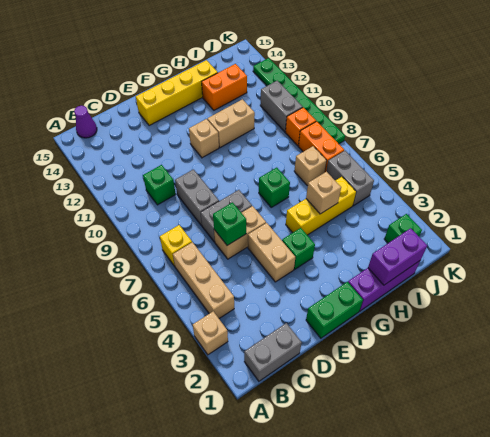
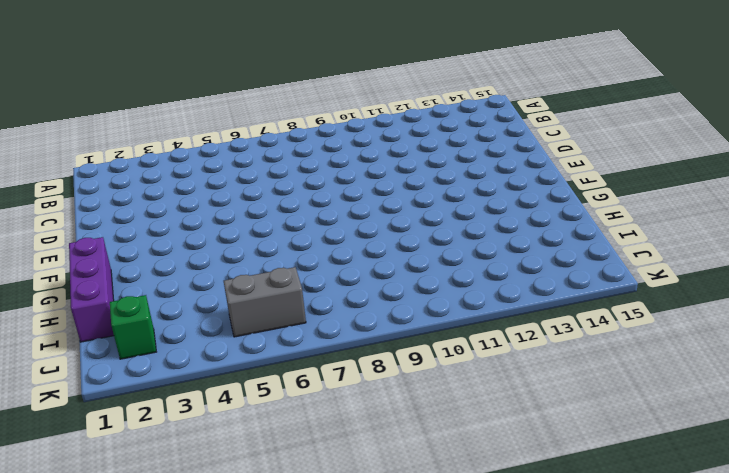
none -> tan 1x1 brick [193,311,228,355]
none -> grey 1x2 brick [244,323,302,381]
none -> tan 1x3 brick [173,242,234,318]

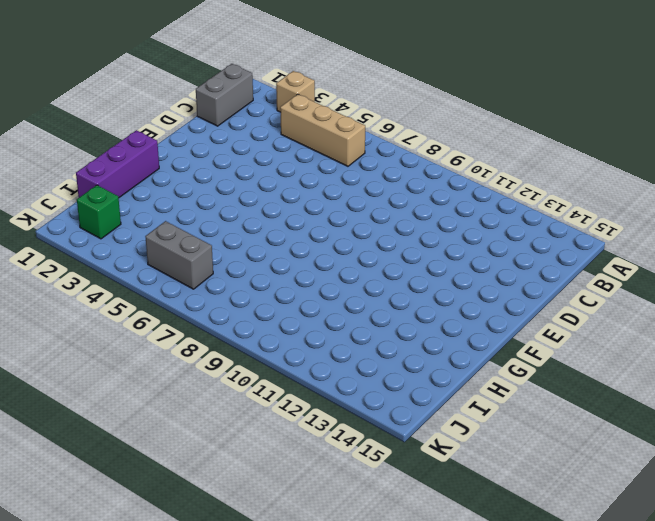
none -> yellow 1x1 brick [160,225,192,266]
none -> purple 1x1 cone [74,106,97,138]
none -> green 1x1 brick [143,165,176,205]

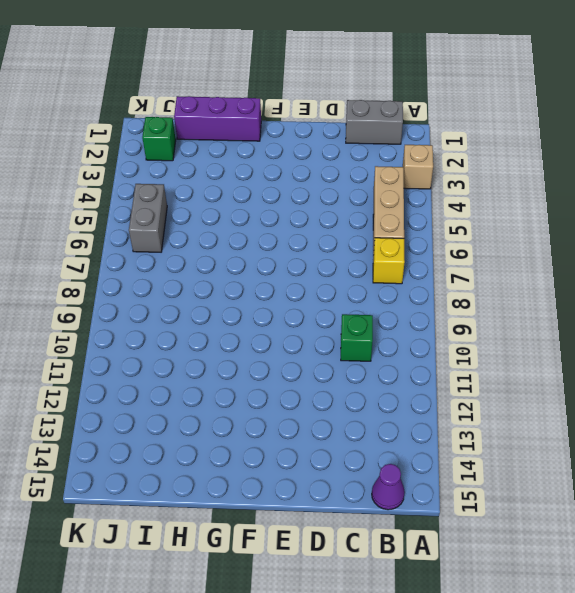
none -> tan 1x2 brick [214,206,266,259]
none -> grey 1x2 brick [201,190,252,242]
none -> grey 1x2 brick [175,169,219,226]

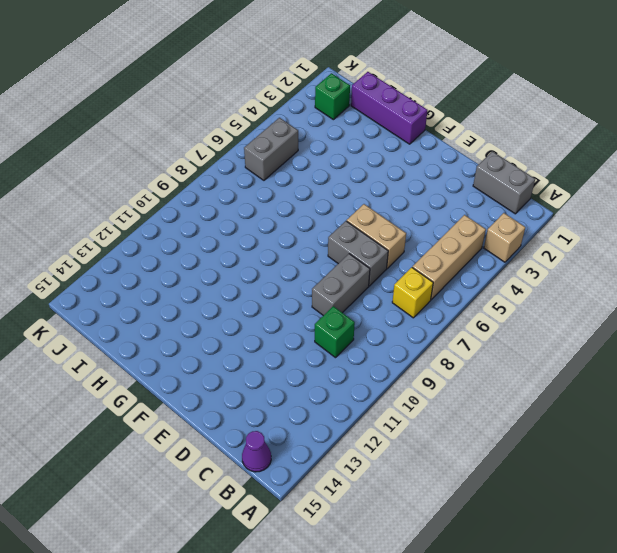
none -> green 1x2 brick [306,282,363,338]
none -> tan 1x2 brick [248,223,295,282]
none -> yellow 1x4 brick [136,60,218,126]

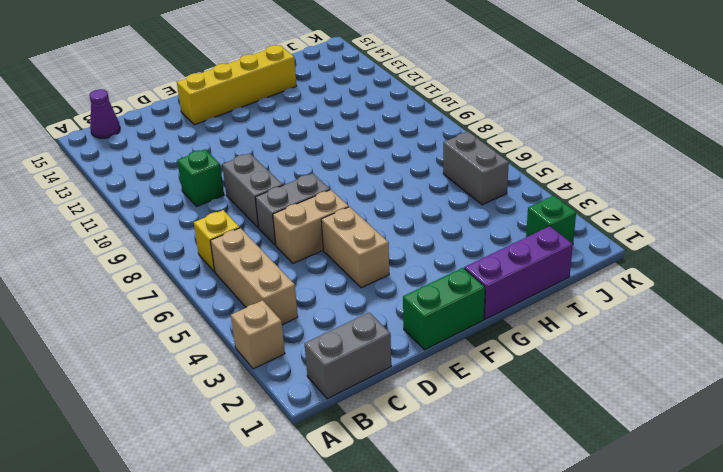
none -> green 1x1 brick [282,228,315,269]
none -> tan 1x1 brick [189,119,219,158]
none -> yellow 1x3 brick [286,177,356,235]

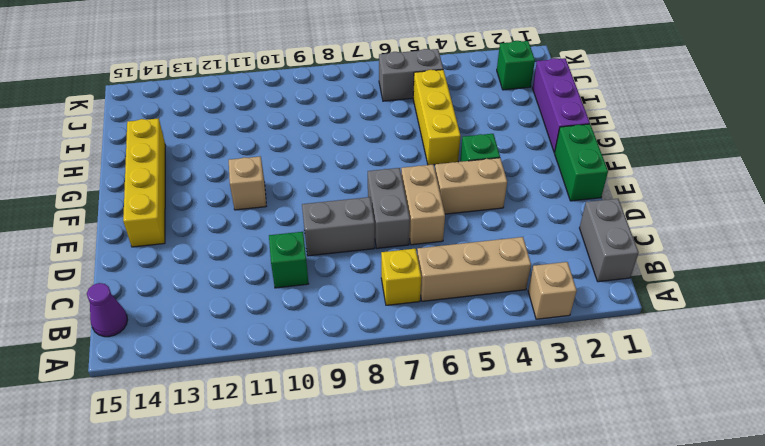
none -> green 1x1 brick [259,168,290,207]
none -> tan 1x2 brick [207,99,255,148]
none -> orange 1x2 brick [202,64,247,110]

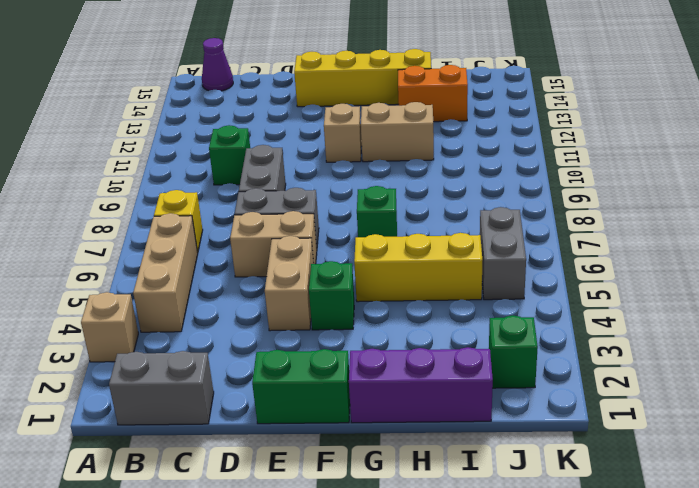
none -> tan 1x1 brick [294,146,327,186]
none -> orange 1x2 brick [298,121,344,172]
none -> orange 1x1 brick [285,107,316,146]

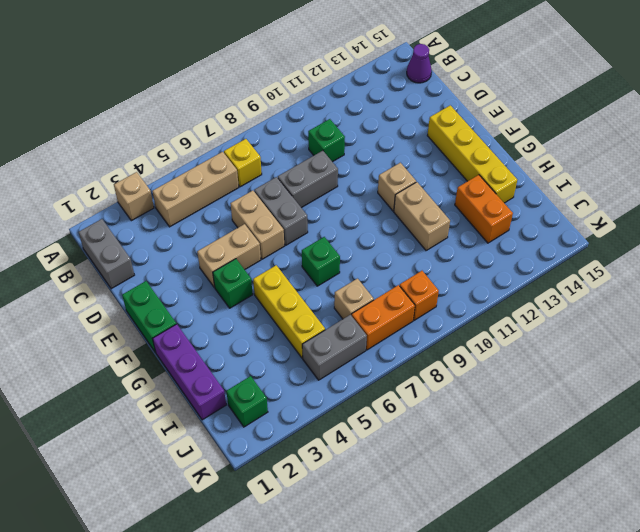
none -> grey 1x2 brick [260,81,303,132]
none -> green 1x6 plate [253,58,345,144]
none -> green 1x1 brick [213,202,246,245]

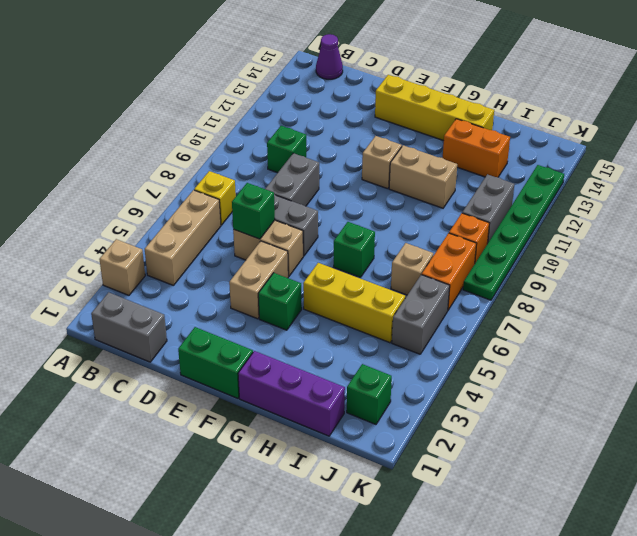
none -> purple 1x2 brick [368,228,427,285]
none -> tan 1x1 brick [306,172,341,214]

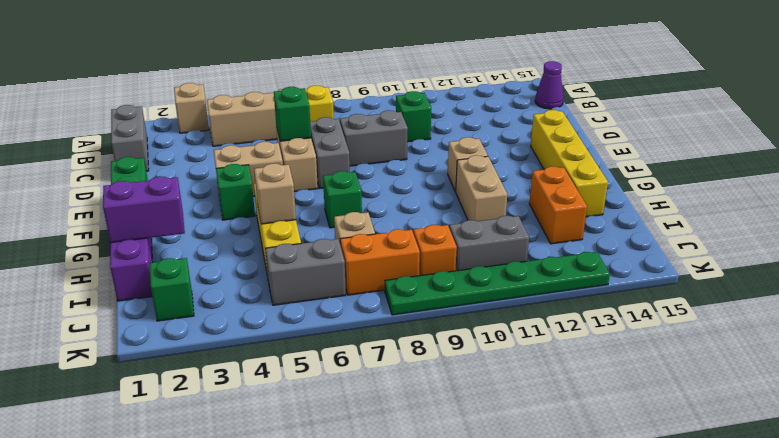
purple 1x2 brick [103,176,185,243] -> purple 1x2 brick turned to [368,228,427,285]

